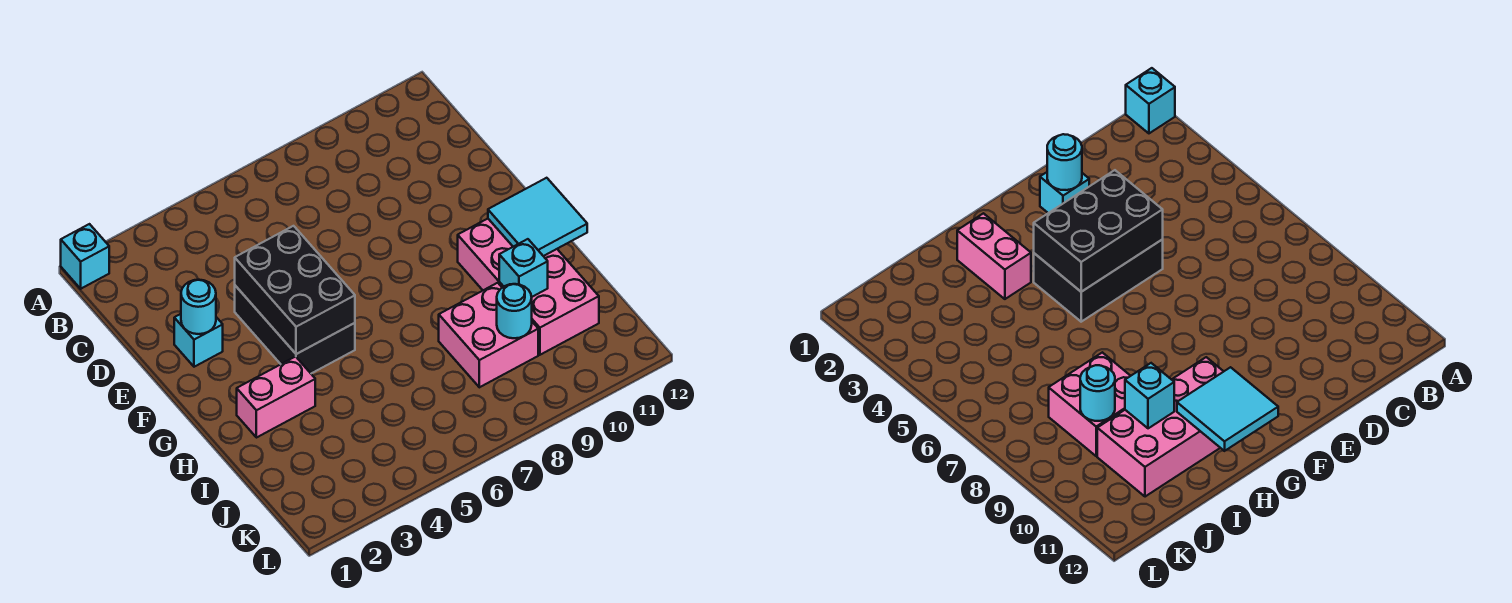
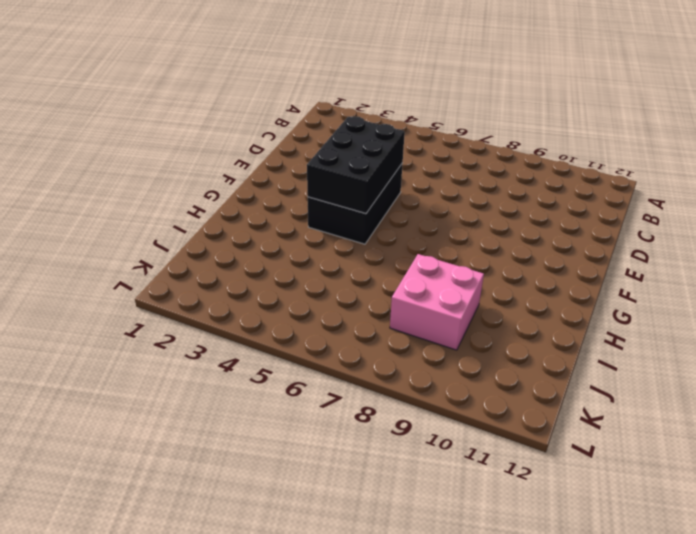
none -> cyan 1x1 brick [61,224,109,289]
none -> cyan 1x1 brick [174,314,223,367]

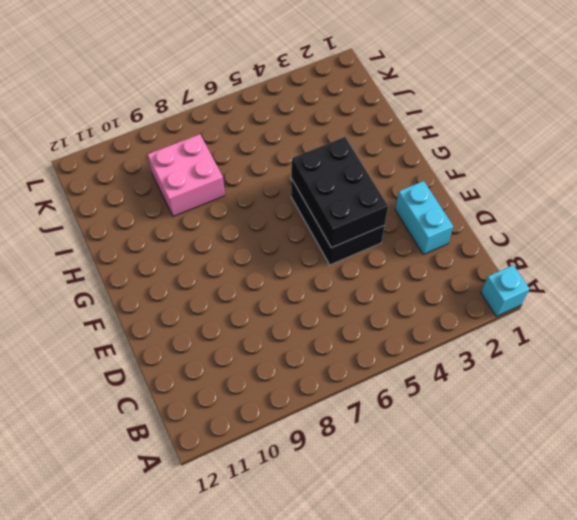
cyan 1x2 brick [395,181,453,254] -> cyan 1x1 brick [174,314,223,367]
none -> pink 2x4 brick [458,219,599,355]
none -> pink 1x2 brick [237,357,315,438]

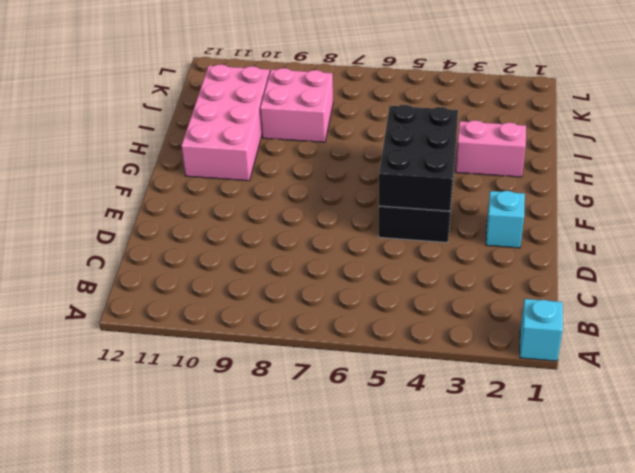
none -> cyan 1x1 round brick [181,280,216,334]
none -> cyan 2x2 tile [488,178,587,256]

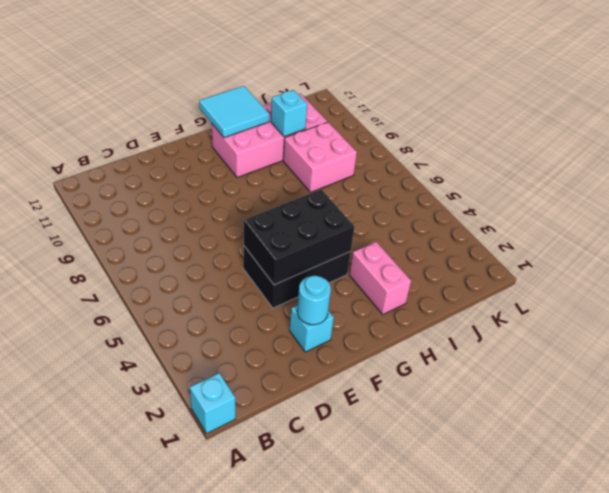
none -> cyan 1x1 round brick [497,284,532,338]

